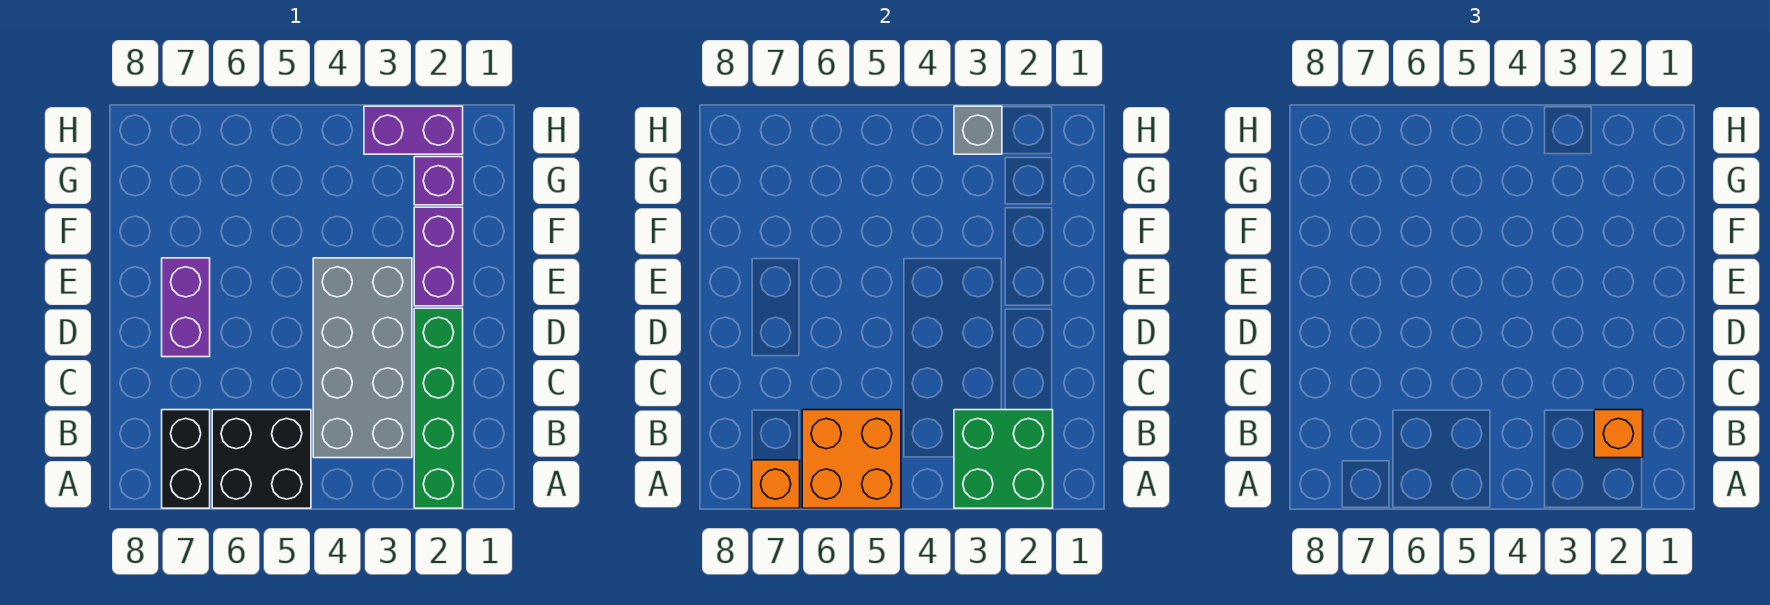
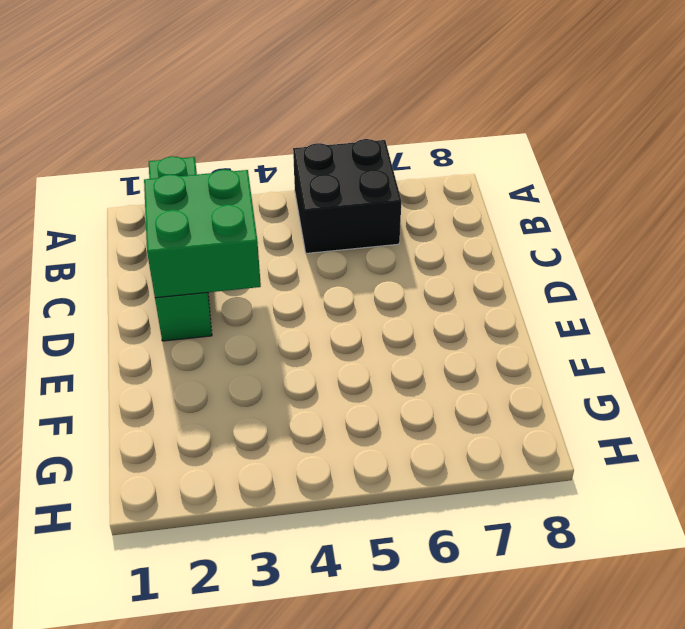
green 2x2 brick [144,170,261,298] -> green 2x2 brick moved to [954,410,1053,508]
none -> black 1x2 brick [162,410,210,508]
none -> grey 2x4 brick [313,258,412,458]
none -> purple 1x2 brick [162,258,210,357]

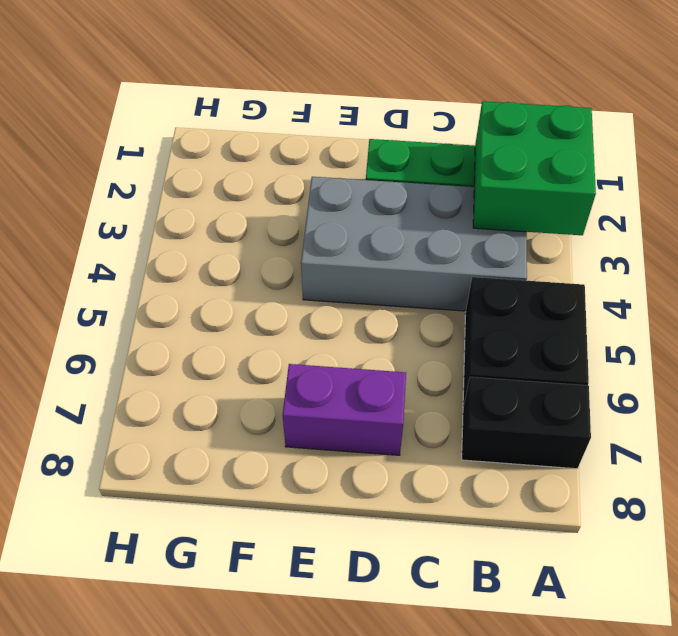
none -> purple 1x2 brick [414,207,463,306]
none -> purple 1x1 brick [414,157,463,205]
none -> purple 1x2 brick [364,106,463,154]

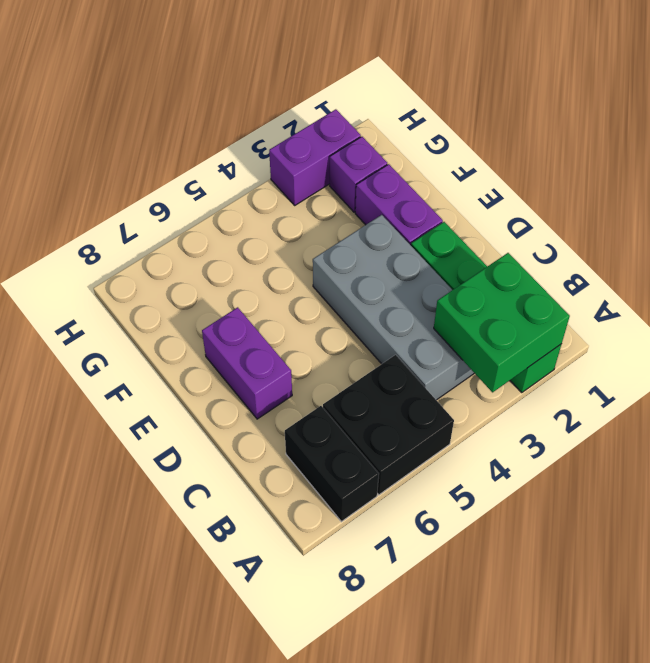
none -> orange 2x2 brick [802,410,901,508]
none -> orange 1x1 brick [752,460,800,508]
none -> grey 1x1 brick [954,106,1002,154]

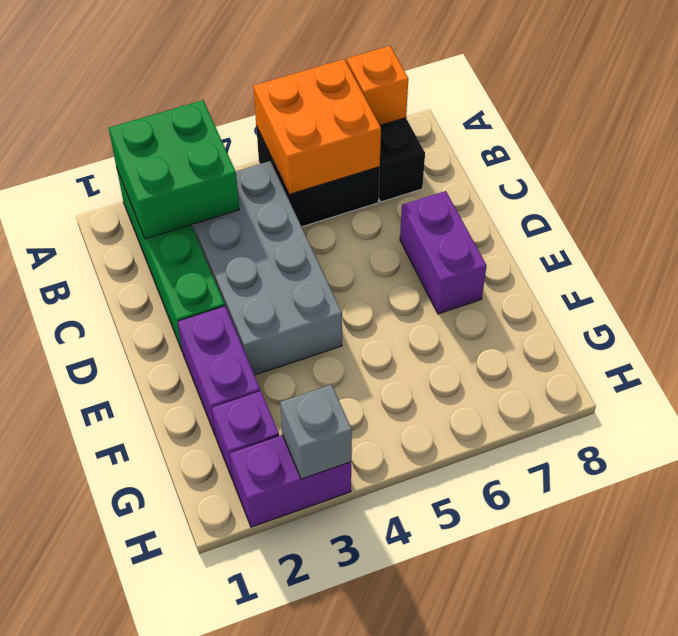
none -> orange 1x1 brick [1594,410,1643,458]

